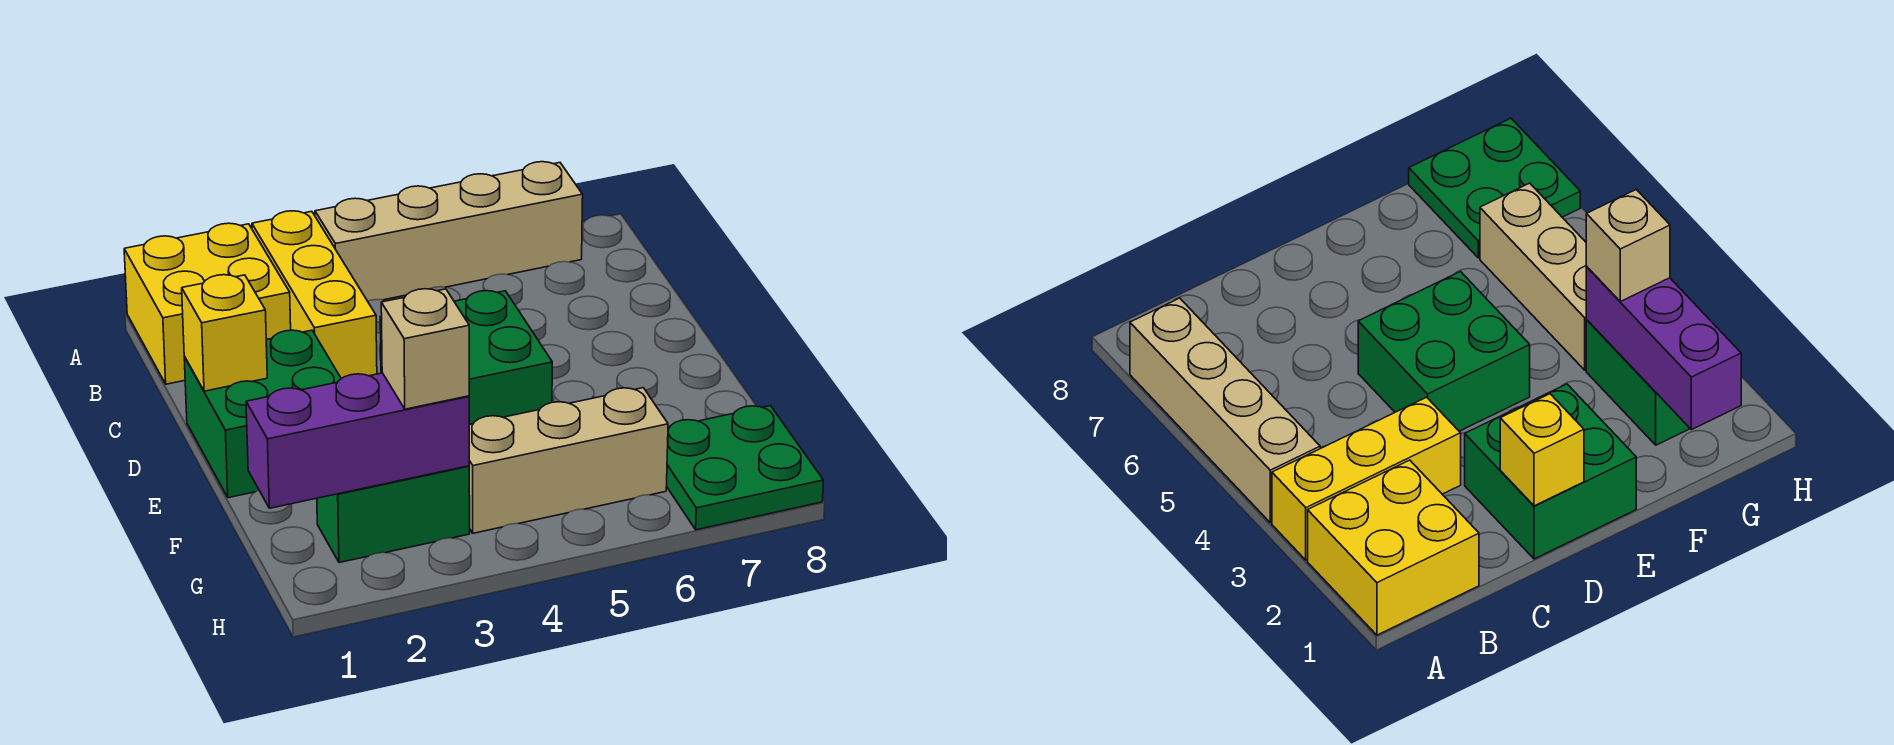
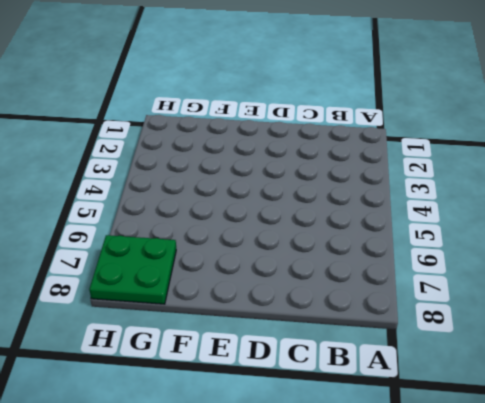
none -> yellow 2x2 brick [124,223,291,384]
none -> yellow 1x3 brick [252,211,377,379]

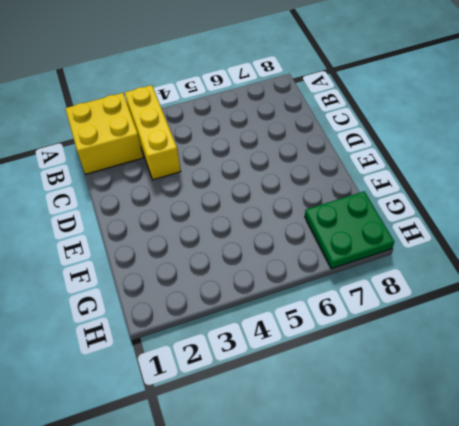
none -> tan 1x4 brick [315,162,583,301]
none -> green 2x2 brick [184,330,341,498]

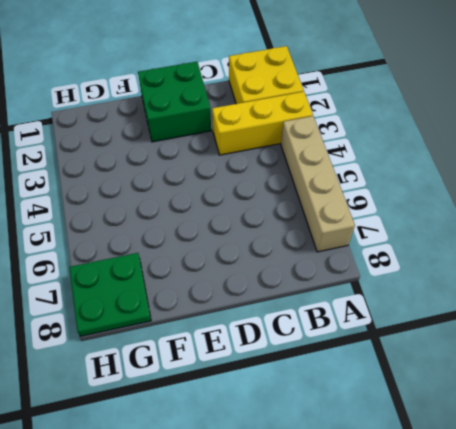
none -> green 2x2 brick [380,291,552,424]
none -> green 1x2 brick [317,466,470,563]

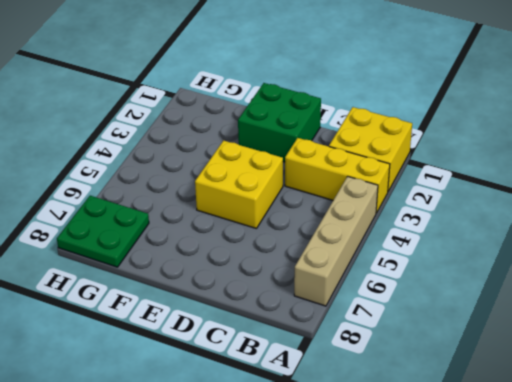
yellow 2x2 brick [195,141,283,229] -> green 2x2 brick [380,291,552,424]
none -> green 1x2 brick [317,466,470,563]
none -> tan 1x3 brick [469,388,668,533]

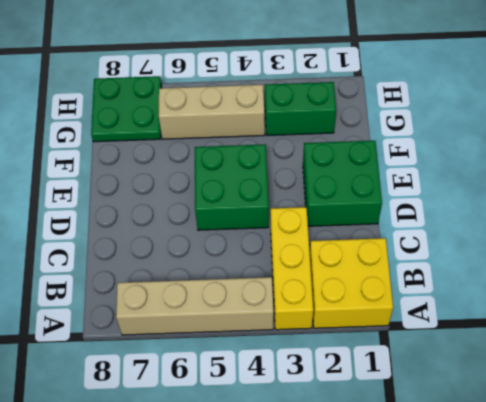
none -> yellow 1x1 brick [182,275,267,391]
none -> purple 1x3 brick [246,373,469,508]

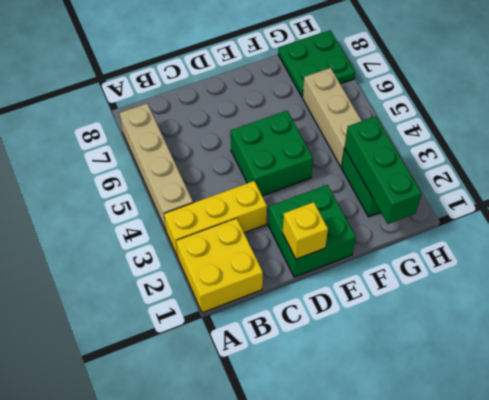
green 1x3 brick [345,116,422,224] -> purple 1x3 brick [246,373,469,508]
none -> tan 1x1 brick [381,289,469,409]

